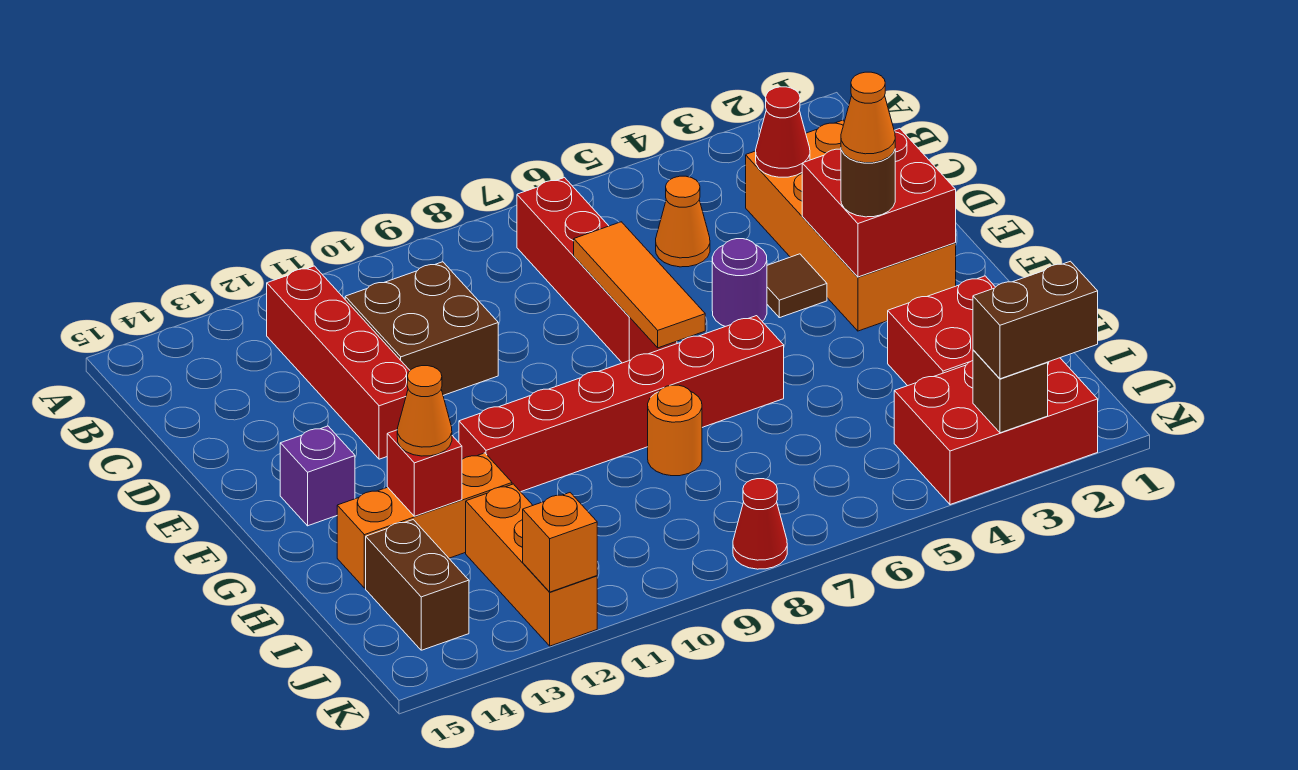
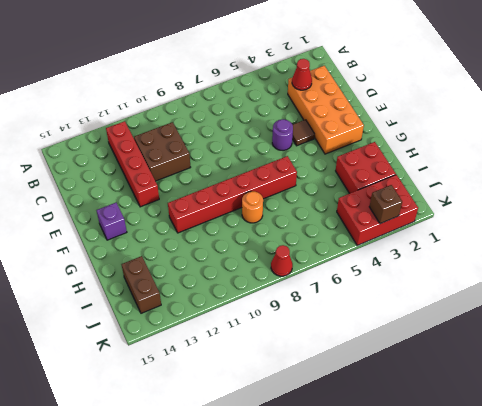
none -> red 1x4 brick [517,178,677,363]
none -> orange 1x1 cone [656,176,710,267]
none -> orange 1x3 brick [337,453,512,588]

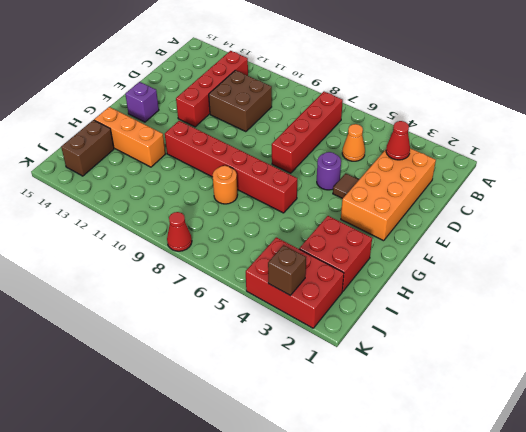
none -> orange 1x3 brick [466,484,597,646]
none -> orange 1x3 tile [574,222,705,348]
none -> red 2x2 brick [802,129,956,277]

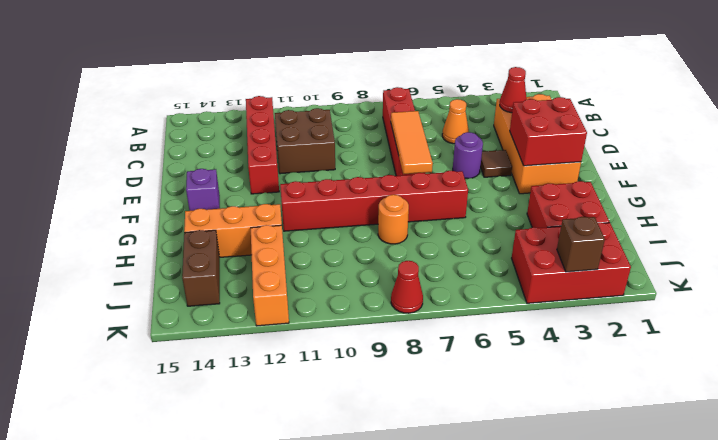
none -> red 1x1 brick [387,430,462,516]
none -> orange 1x1 brick [523,493,597,592]
none -> brown 1x1 round brick [841,150,895,217]

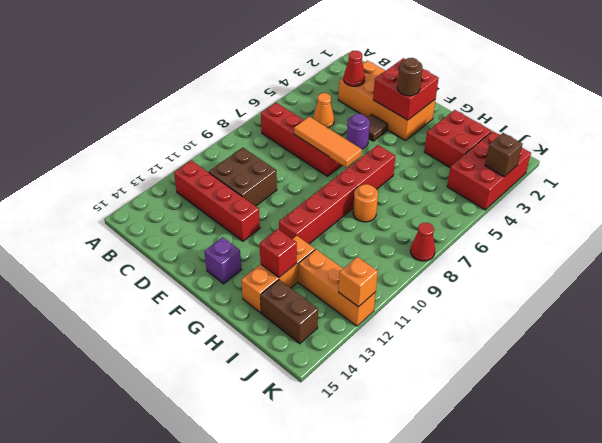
none -> orange 1x1 cone [397,366,452,456]
none -> brown 1x2 brick [973,261,1098,379]
none -> orange 1x1 cone [841,72,895,163]

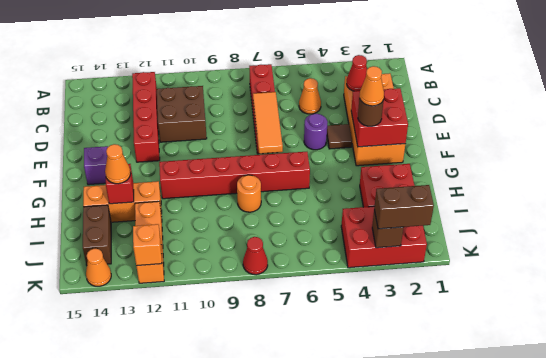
orange 1x1 cone [86,249,111,286] -> none

